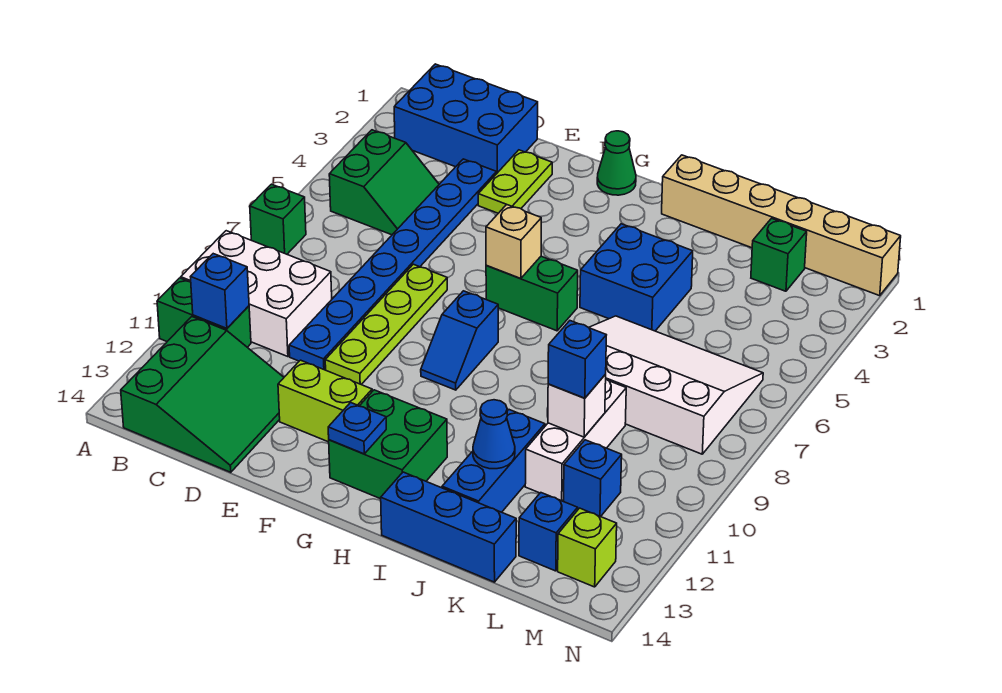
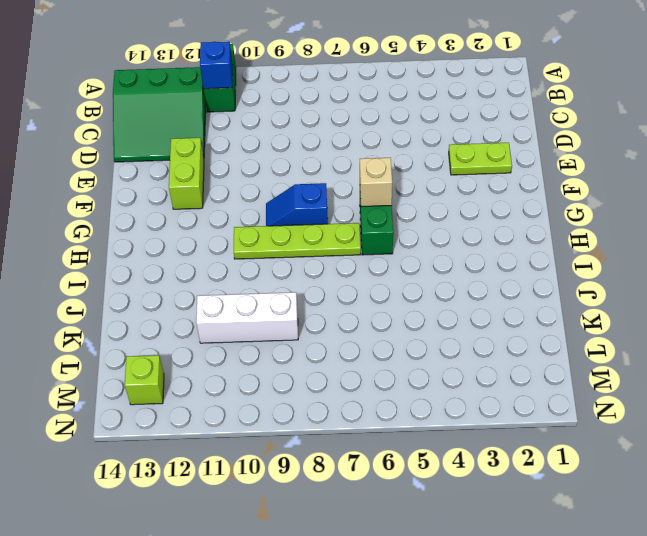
lime 1x4 plate [234,223,361,259] -> lime 1x4 plate moved to [325,264,447,384]
none -> green 1x1 brick [250,184,306,254]
none -> white 2x3 brick [181,231,332,357]
none -> blue 2x3 brick [394,64,538,174]
none -> green 2x2 slope [329,130,439,235]

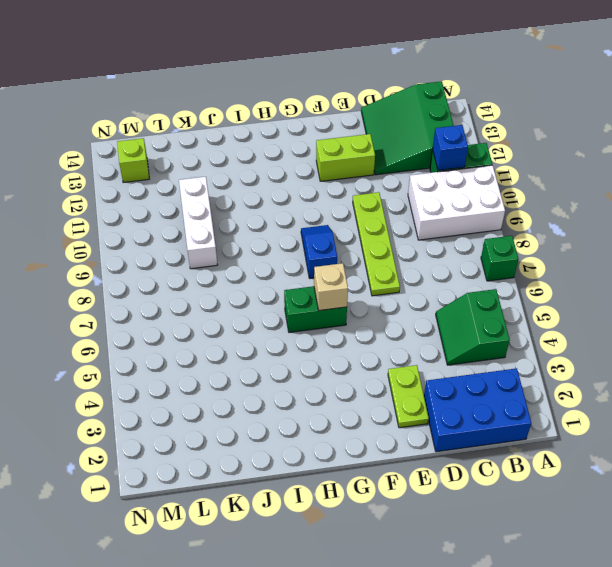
none -> blue 1x8 plate [289,159,496,370]
none -> green 1x1 cone [597,131,636,195]
none -> green 2x2 brick [329,390,447,499]
none -> tan 1x6 brick [662,155,901,296]

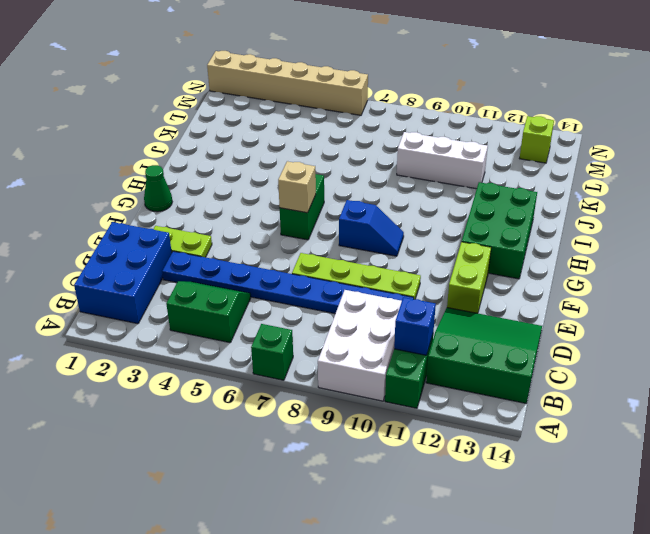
green 2x3 brick [462,182,537,279] -> green 2x2 brick [329,390,447,499]
tan 1x6 brick [207,51,368,115] -> tan 1x6 brick turned to [662,155,901,296]
none -> blue 2x2 brick [580,224,693,331]
none -> blue 1x3 brick [381,472,516,582]
none -> white 3x4 slope [589,316,763,454]
none -> blue 1x3 brick [442,410,545,512]

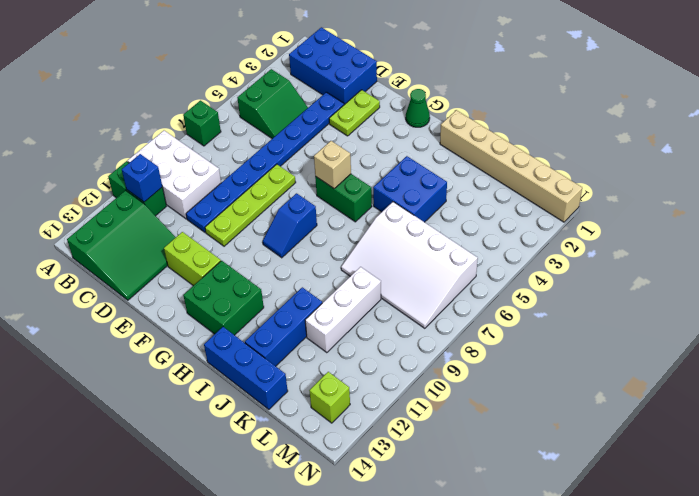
white 3x4 slope [341,202,478,328] -> white 3x4 slope turned to [589,316,763,454]
none -> green 1x1 brick [751,218,807,291]
none -> blue 1x1 brick [564,440,622,517]
none -> blue 1x1 brick [519,493,578,571]
none -> blue 1x1 plate [328,403,386,454]

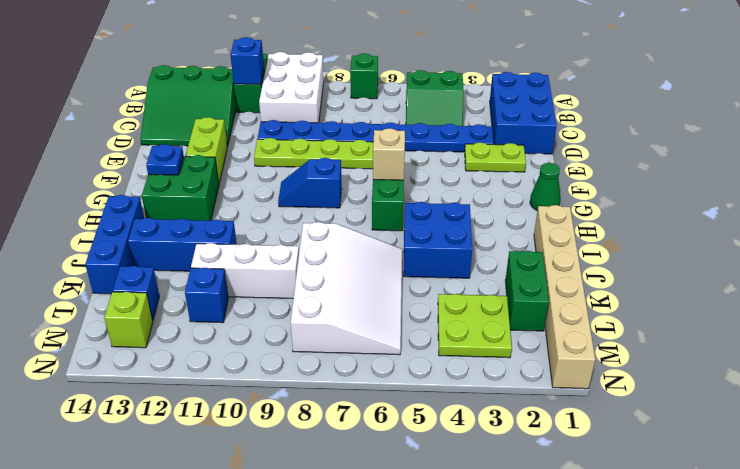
green 1x2 brick [505,251,549,331] -> green 1x1 brick [751,218,807,291]
lime 2x2 plate [438,294,512,358] -> none
none -> blue 1x1 cone [473,400,515,469]
none -> white 1x1 brick [548,374,606,437]
none -> blue 1x1 brick [548,321,606,398]

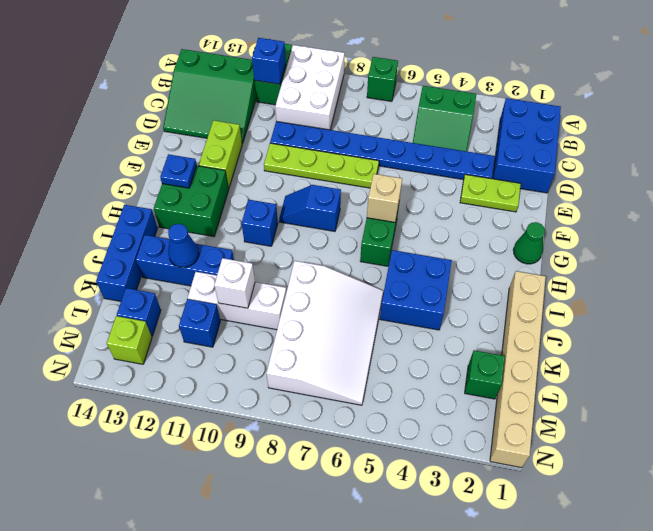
blue 1x1 brick [242,200,278,246] -> blue 1x1 brick moved to [548,321,606,398]

